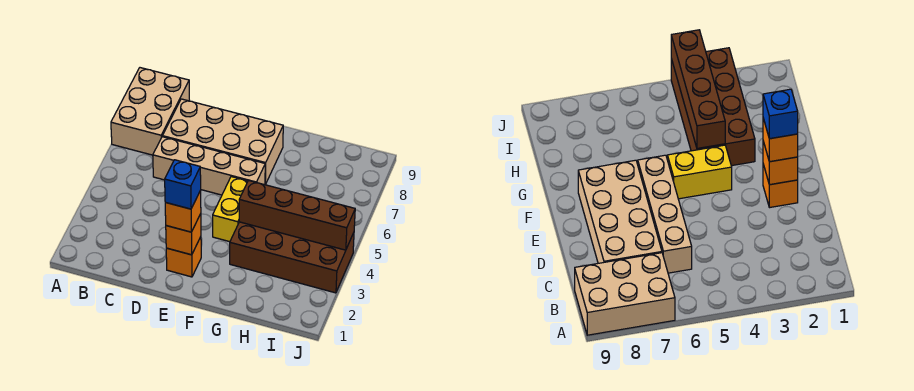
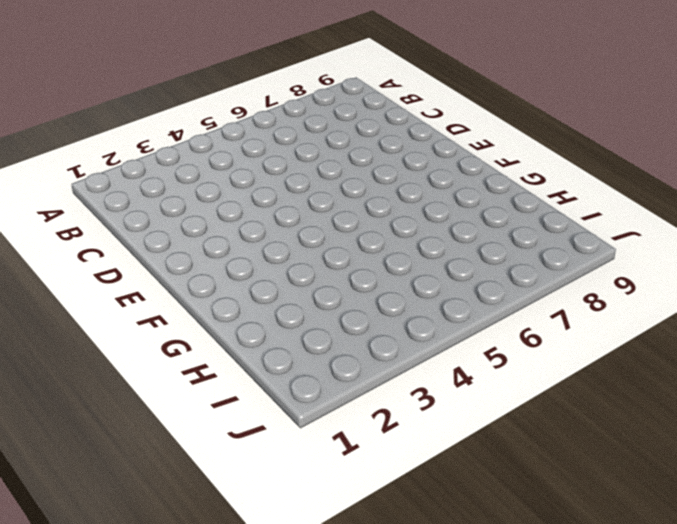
none -> tan 2x3 brick [111,68,190,155]
none -> tan 1x4 brick [153,137,265,195]

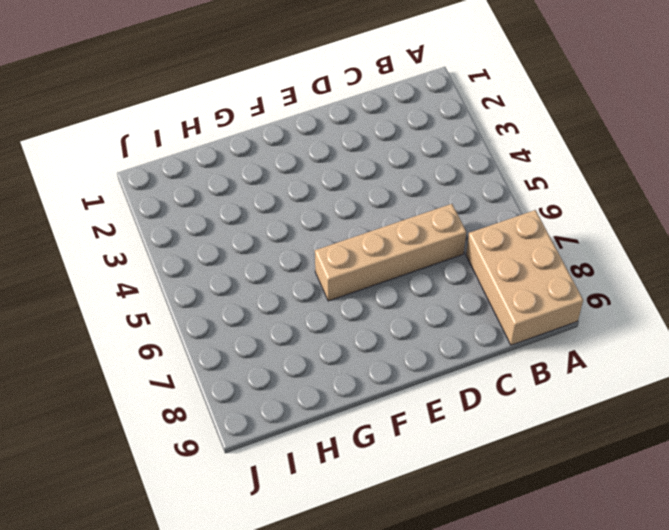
none -> tan 2x4 brick [163,99,283,184]
none -> orange 1x1 brick [166,237,201,277]

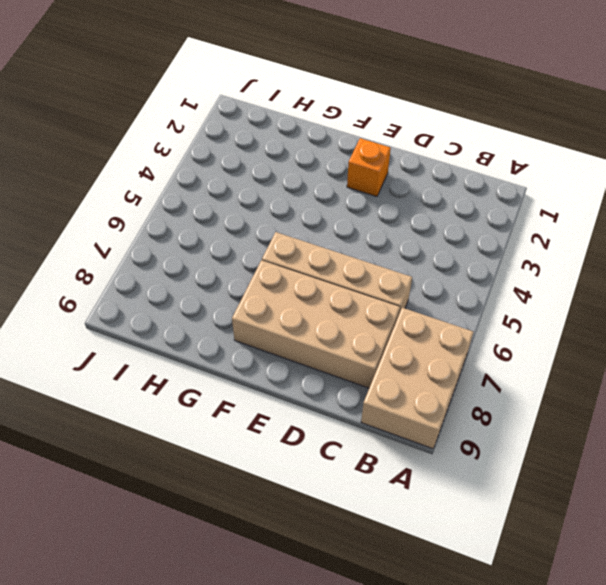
none -> yellow 1x2 brick [213,177,248,242]
none -> brown 2x4 brick [230,222,354,293]

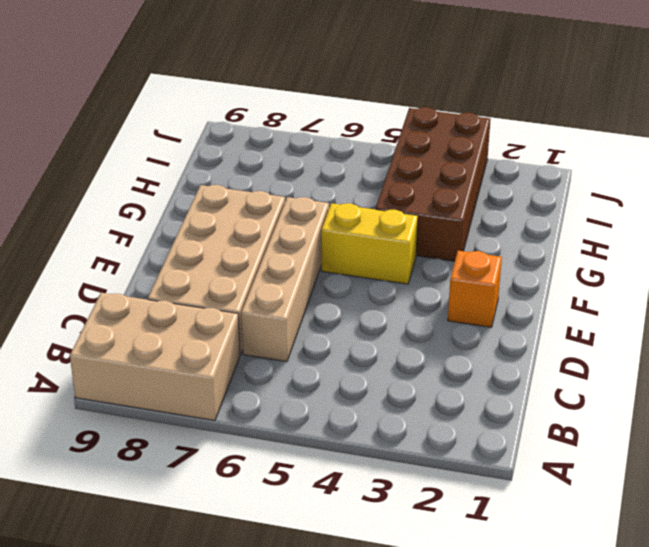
none -> orange 1x1 brick [166,214,201,255]
none -> brown 1x4 brick [239,181,355,250]

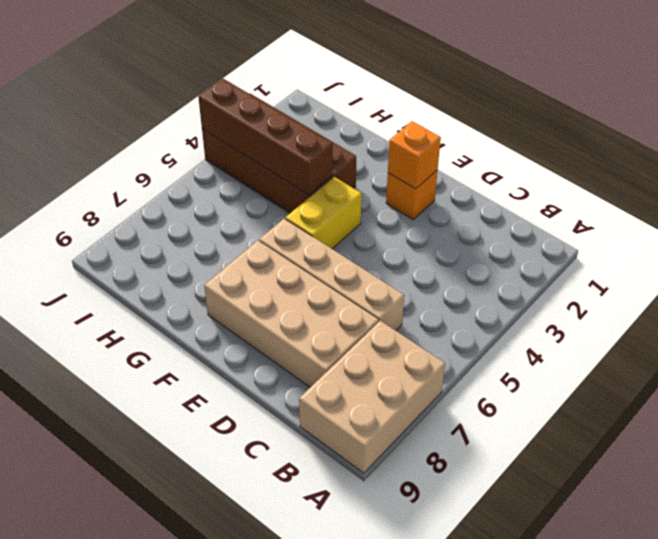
none -> orange 1x1 brick [165,191,201,232]
none -> blue 1x1 brick [165,160,201,209]

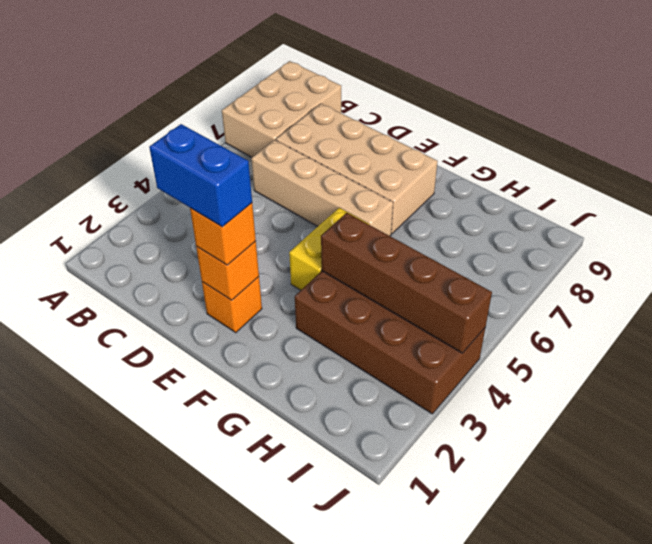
blue 1x2 brick [149,124,252,227] -> blue 1x1 brick [165,160,201,209]

